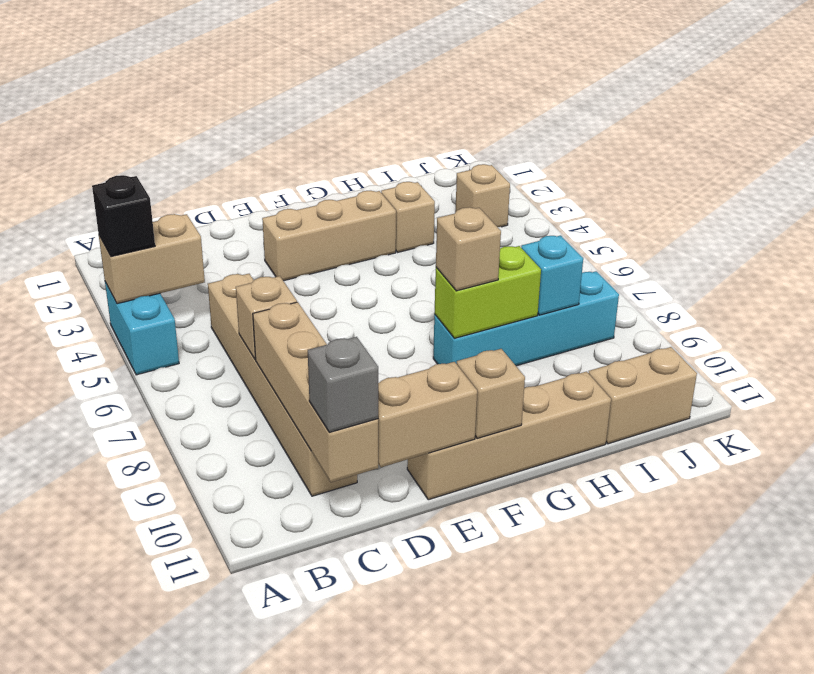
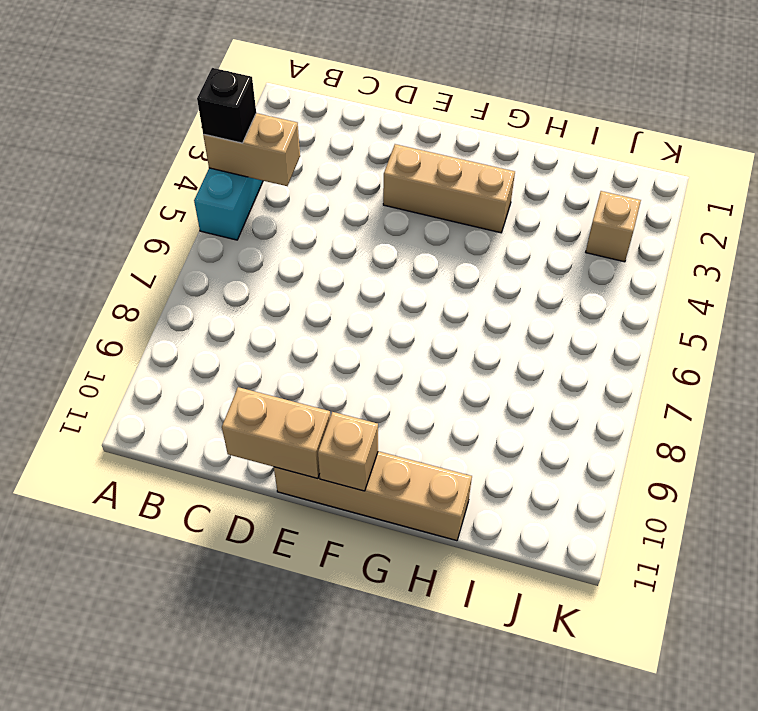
none -> tan 1x6 brick [208,274,357,496]
none -> cyan 1x4 brick [433,271,619,366]
none -> tan 1x1 brick [381,182,435,252]

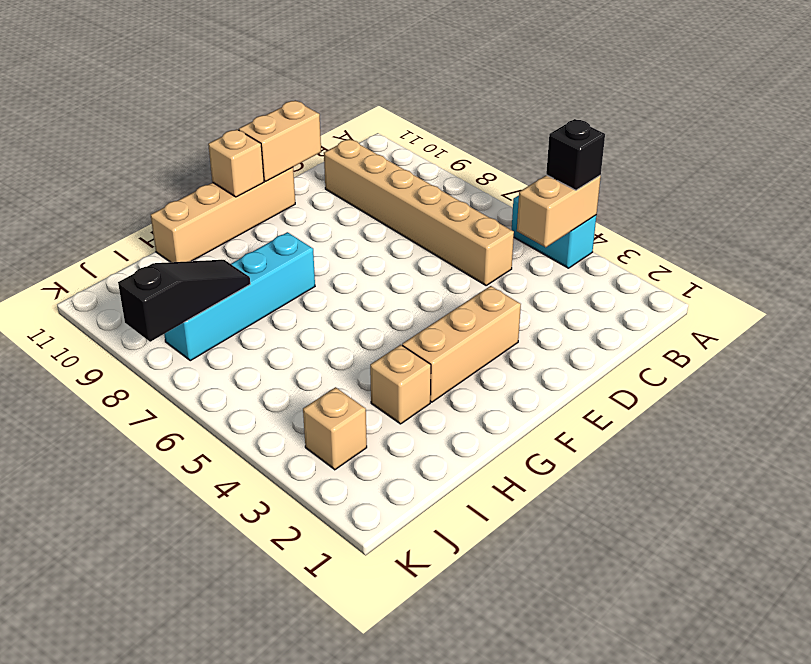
black 1x3 slope [118,260,250,342] -> cyan 1x1 brick [521,235,583,315]
none -> tan 1x2 brick [589,347,697,444]
none -> tan 1x1 brick [236,276,297,360]
none -> tan 1x4 brick [253,302,378,482]

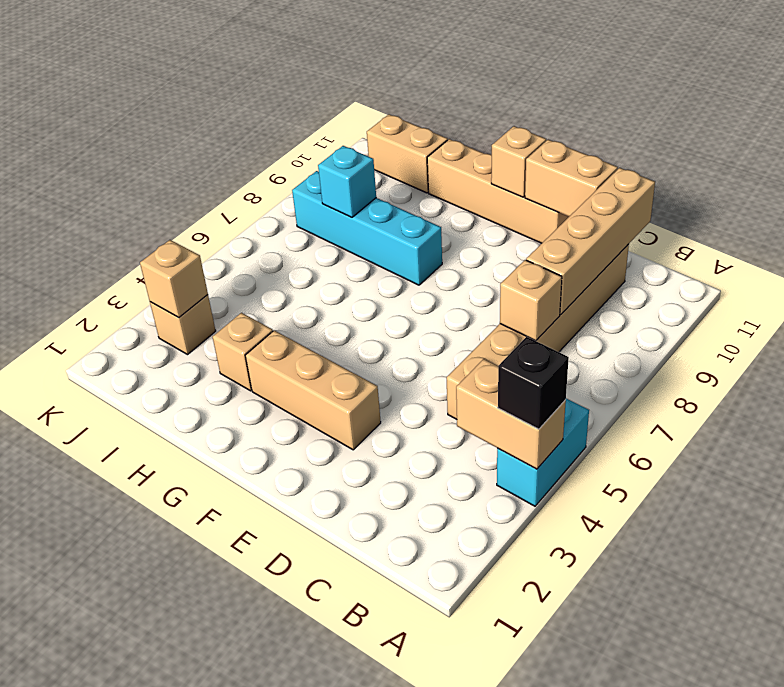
tan 1x1 brick [140,240,208,318] -> tan 1x1 brick moved to [436,207,501,291]
none -> lime 1x2 brick [434,246,541,338]
none -> grey 1x1 brick [308,337,378,432]

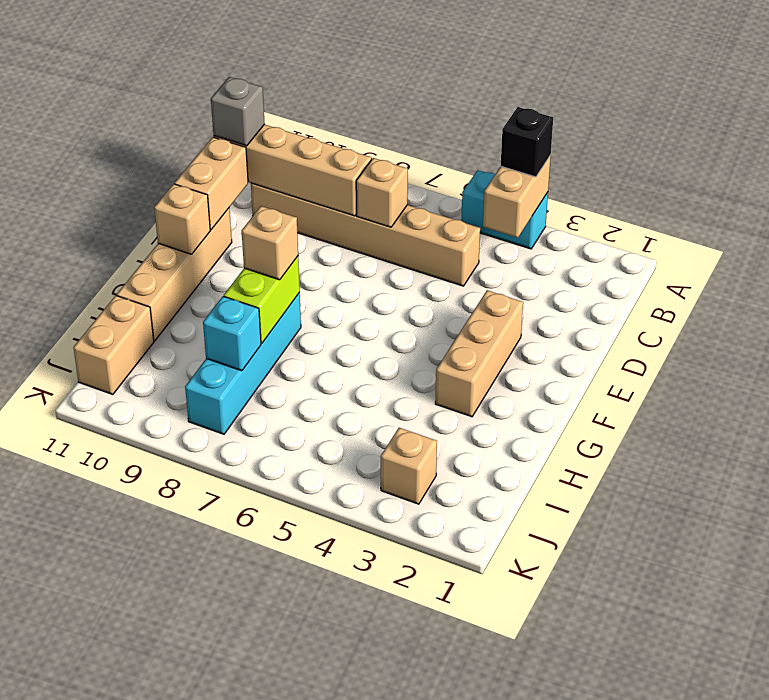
none -> tan 1x1 brick [381,182,435,252]

